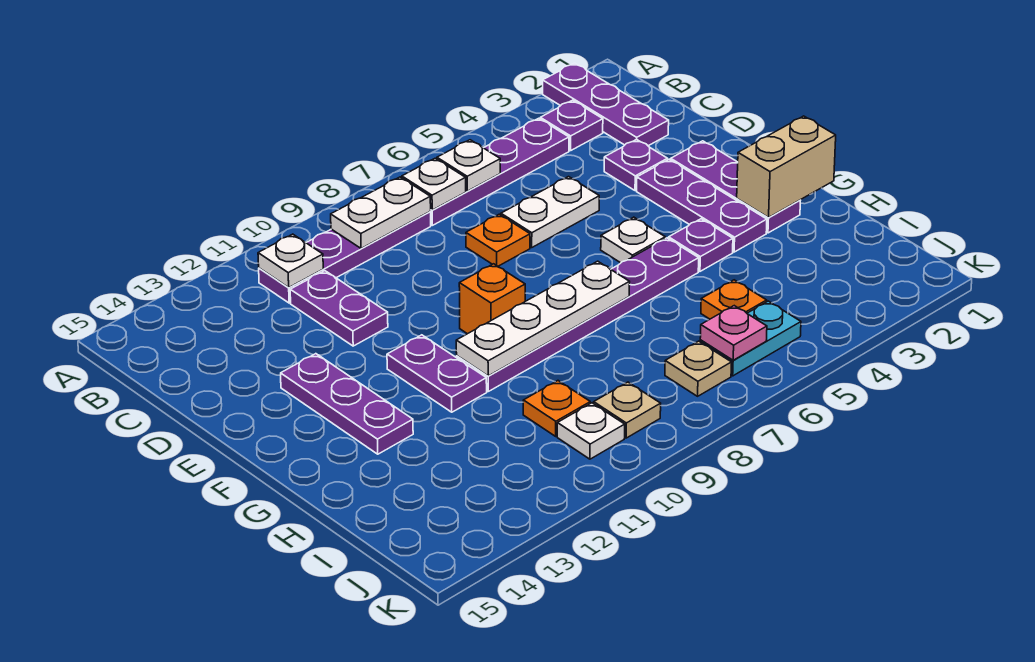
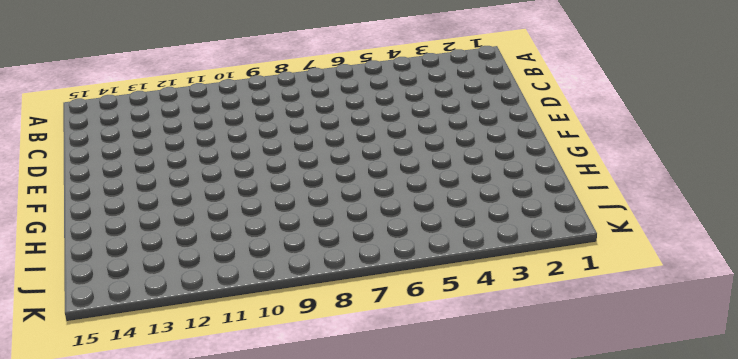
none -> purple 1x3 plate [543,63,669,146]
none -> purple 1x1 plate [540,100,603,151]
none -> purple 1x4 plate [430,118,569,225]

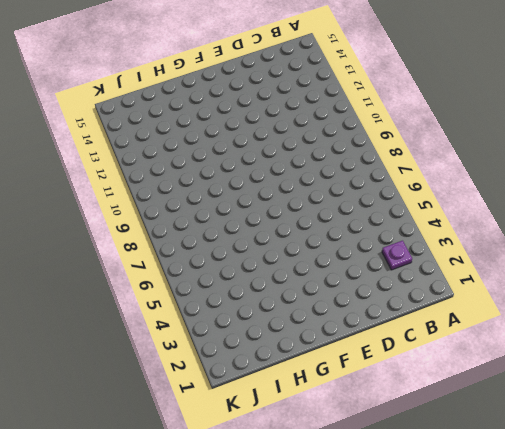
none -> purple 1x3 plate [543,63,669,146]
none -> purple 1x4 plate [430,118,569,225]
none -> purple 1x4 plate [259,212,431,303]

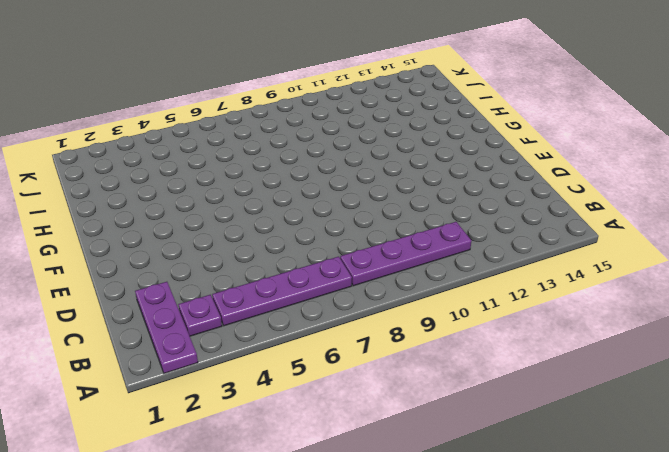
none -> purple 1x2 plate [290,271,388,346]
none -> purple 1x1 plate [604,139,668,191]
none -> white 1x2 plate [501,177,599,247]

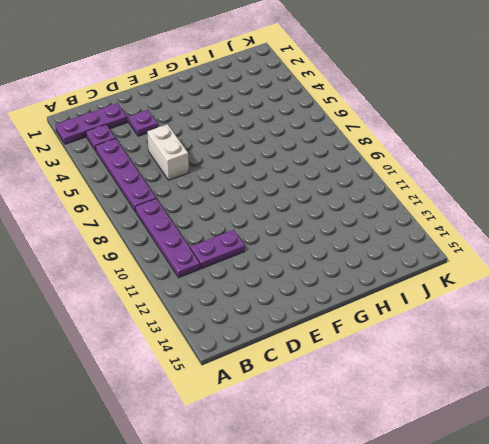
white 1x2 brick [147,124,189,180] -> white 1x2 plate [501,177,599,247]
none -> orange 1x1 plate [466,214,530,266]
none -> purple 1x3 plate [671,141,801,233]
none -> purple 1x3 plate [637,159,767,252]

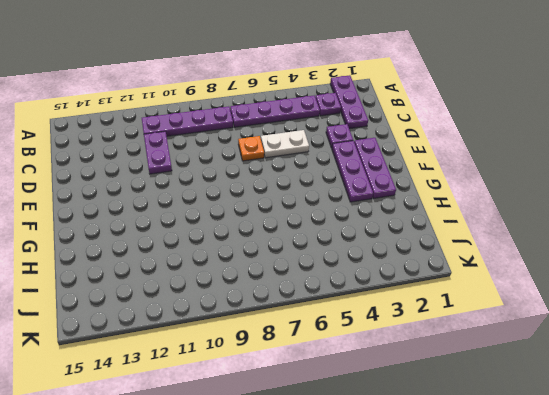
none -> purple 1x3 plate [281,354,413,454]
none -> white 1x1 plate [601,217,665,263]
none -> orange 1x1 brick [459,264,525,334]

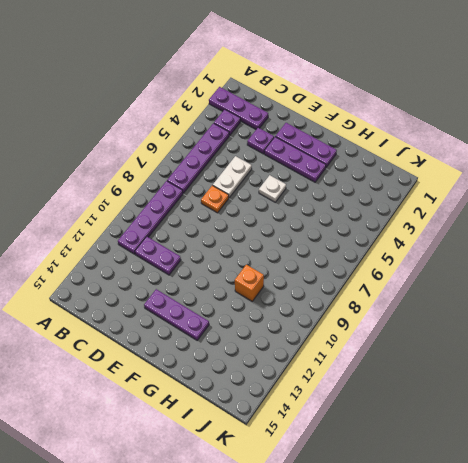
orange 1x1 brick [235,265,264,301] -> orange 1x1 brick moved to [459,264,525,334]
none -> purple 1x2 plate [387,335,487,412]
none -> purple 1x1 plate [669,219,733,271]
none -> purple 1x6 plate [457,238,699,391]

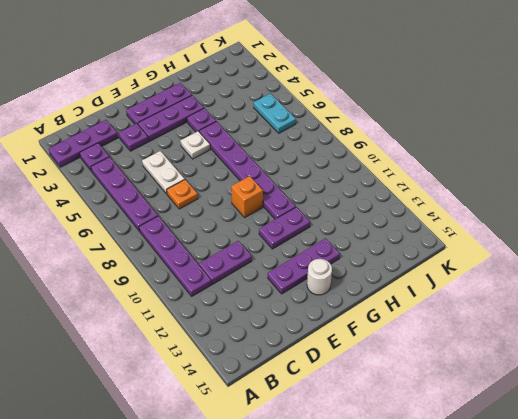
white 1x1 round brick [307,259,332,295] -> none
none -> orange 1x1 plate [701,280,767,319]
none -> orange 1x1 plate [523,381,590,436]
none -> tan 1x1 plate [665,341,731,396]

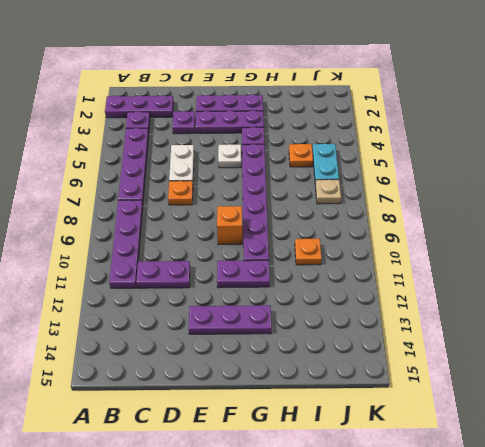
none -> tan 1x1 plate [594,382,661,438]
none -> white 1x1 plate [557,403,625,459]
none -> white 1x1 plate [437,140,500,191]

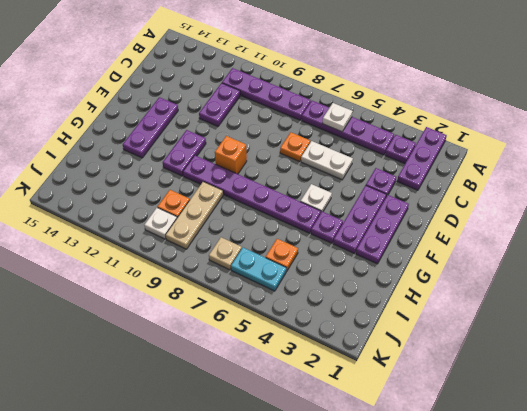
tan 1x3 plate [166,182,223,249] -> tan 1x1 plate [594,382,661,438]
none -> white 1x1 plate [402,158,466,210]
none -> white 1x2 plate [331,177,431,249]
none -> white 1x1 plate [258,234,323,288]

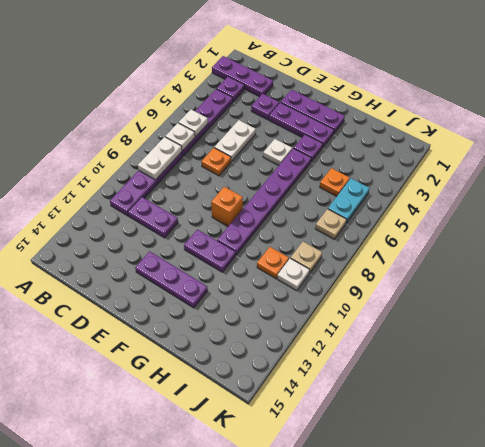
none -> white 1x1 plate [258,234,323,288]
none -> tan 1x2 brick [737,116,836,218]
none -> white 1x4 plate [456,261,630,376]

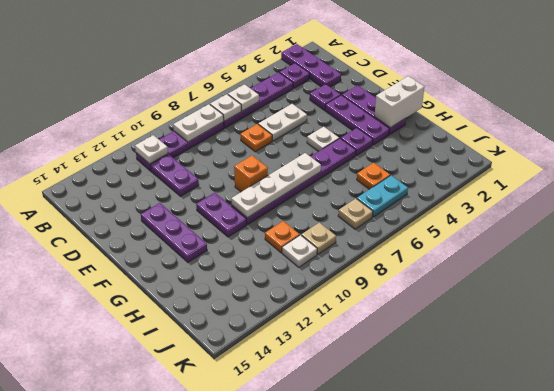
white 1x2 brick [374,76,424,128] -> tan 1x2 brick [737,116,836,218]
none -> pink 1x1 plate [700,306,767,360]

